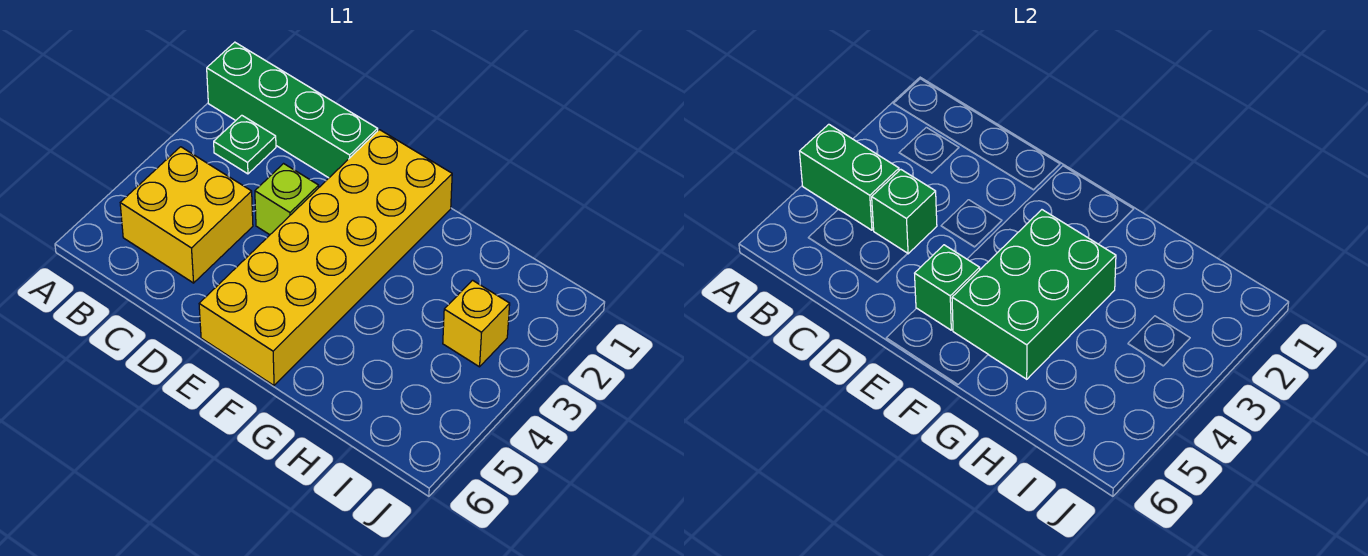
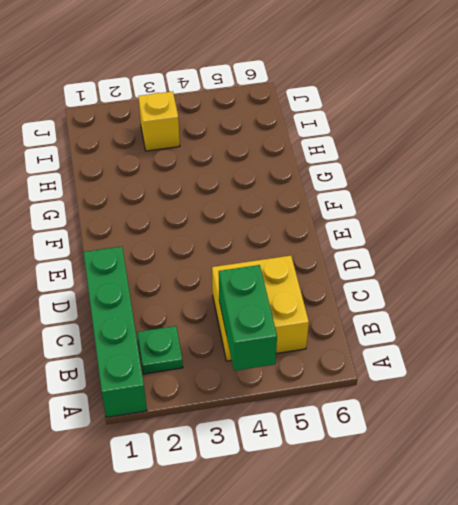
none -> lime 1x1 brick [255,164,319,235]
none -> yellow 2x6 brick [199,130,452,385]

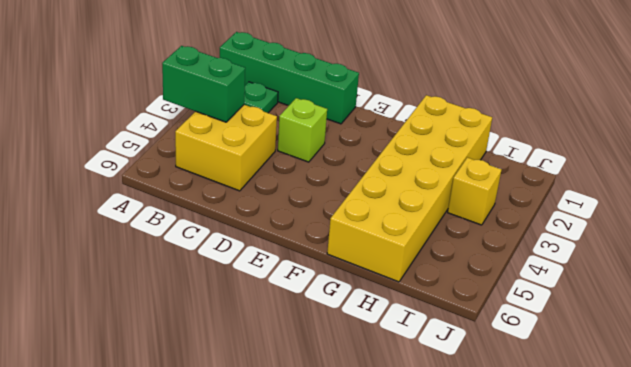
yellow 2x6 brick [327,95,492,282] -> yellow 2x6 brick moved to [199,130,452,385]
none -> green 1x1 brick [872,169,937,254]
none -> green 1x1 brick [915,245,980,330]

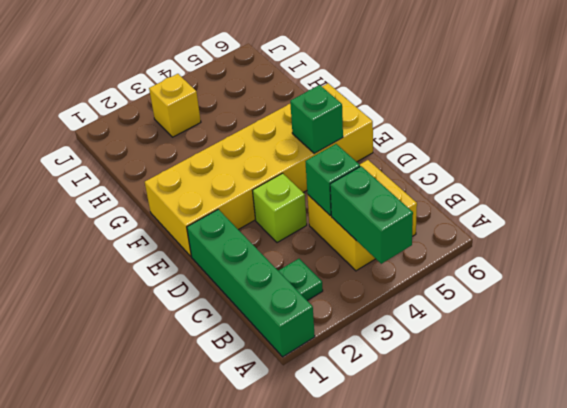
none -> green 2x3 brick [952,210,1116,379]

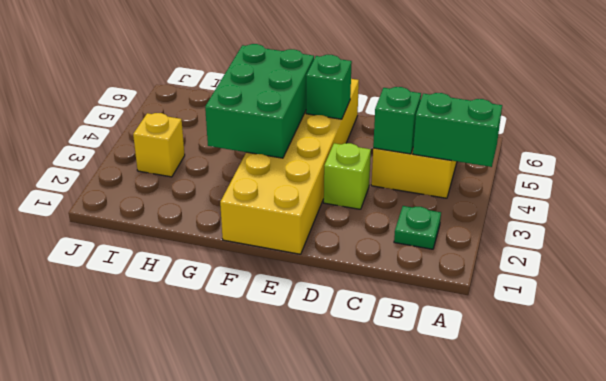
none -> green 1x4 brick [207,42,378,178]

